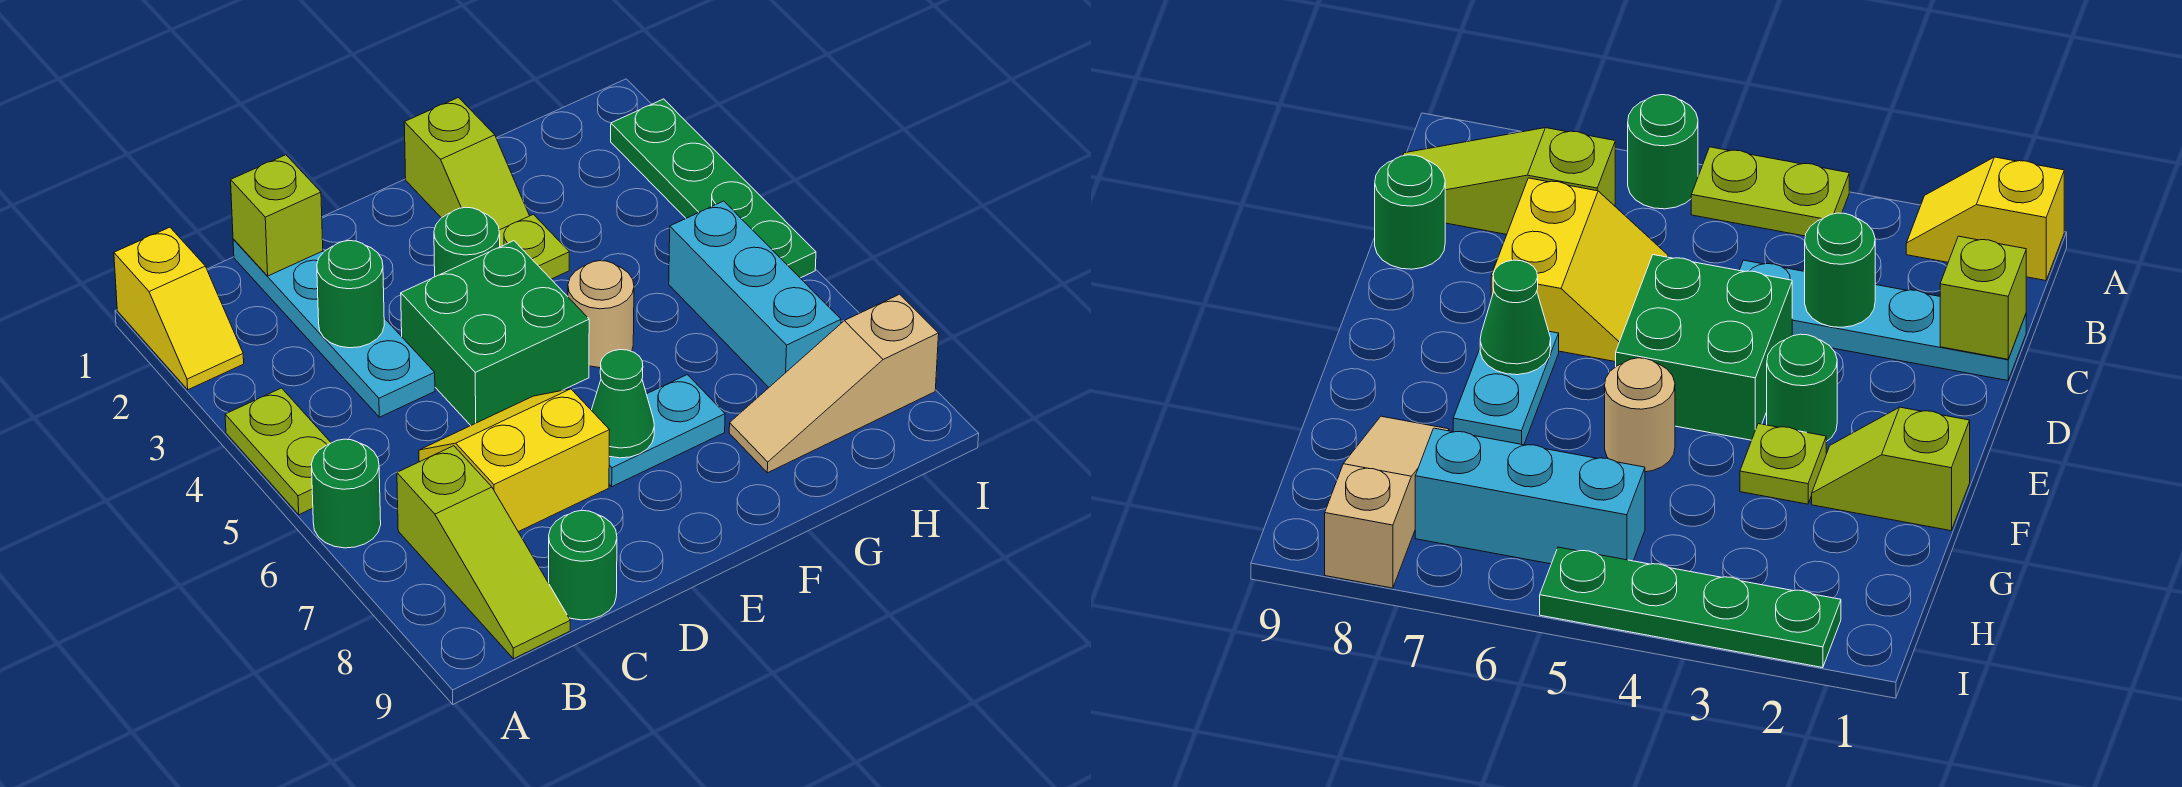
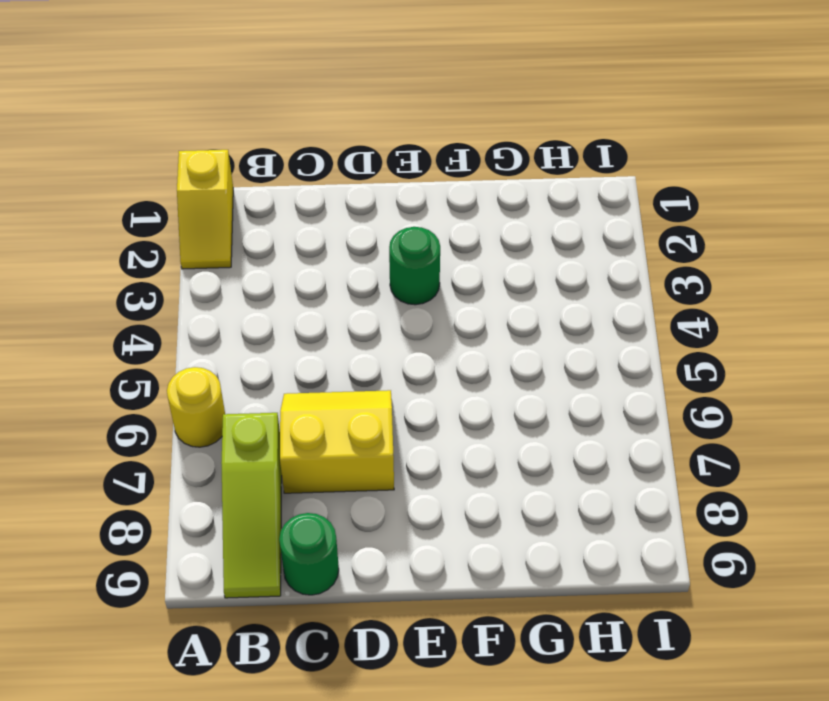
yellow 1x1 round brick [167,367,225,447] -> green 1x1 round brick [311,439,381,548]
none -> lime 1x2 plate [225,388,331,515]
none -> cyan 1x4 plate [233,239,435,417]
none -> green 2x2 brick [401,241,589,425]

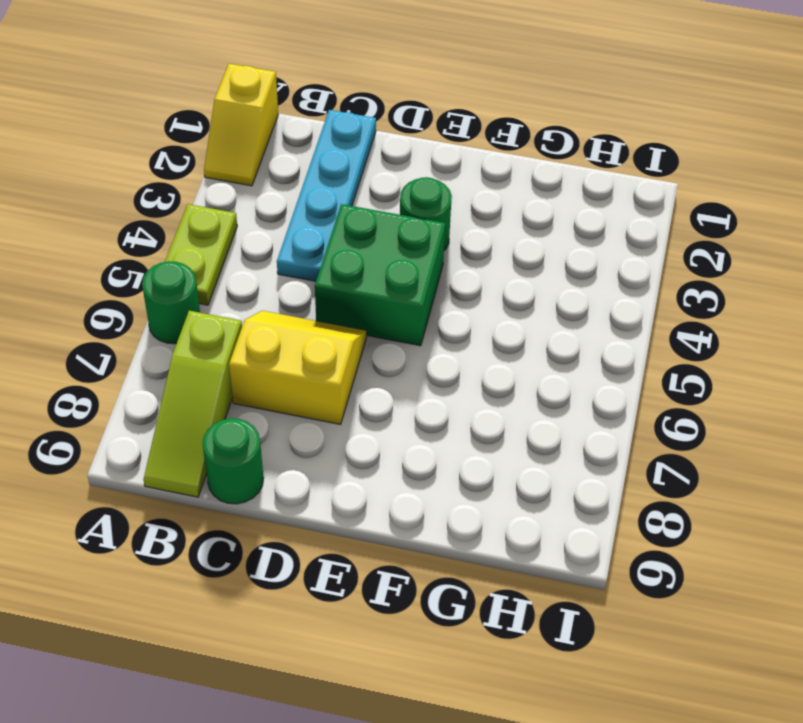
none -> cyan 1x2 plate [609,375,725,487]
none -> lime 1x2 slope [404,98,529,230]
none -> lime 1x1 plate [499,214,569,279]

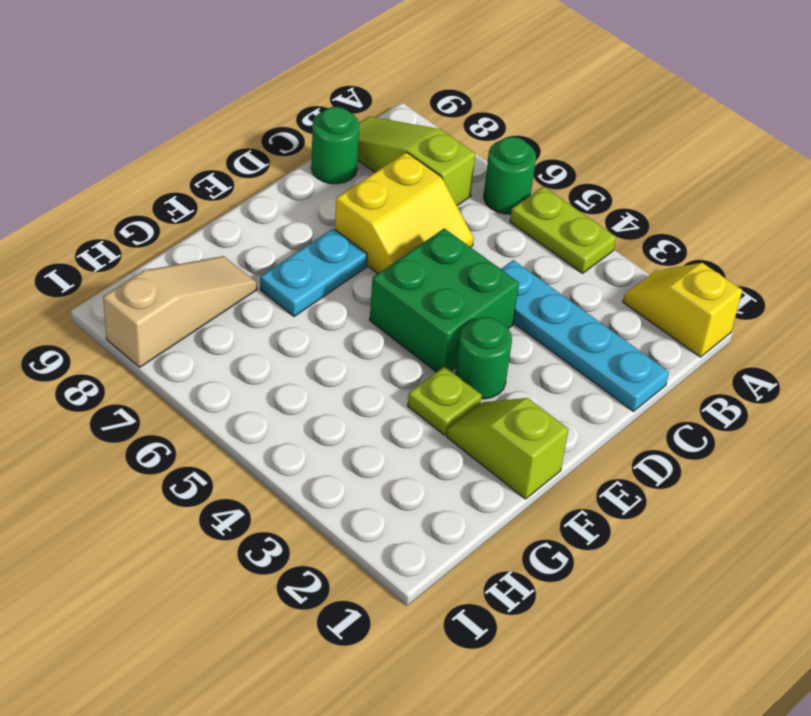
none -> tan 1x1 round brick [568,261,634,368]
none -> cyan 1x3 brick [669,201,841,387]
none -> green 1x4 plate [611,99,816,278]

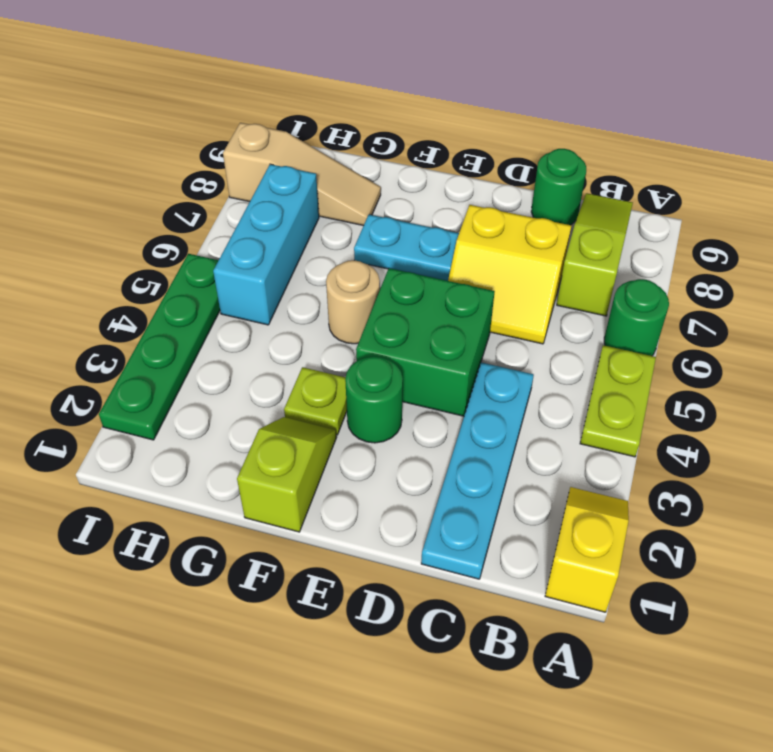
none -> lime 1x1 brick [231,155,323,276]
none -> green 1x1 round brick [317,241,384,348]
none -> green 1x1 cone [591,350,654,458]

